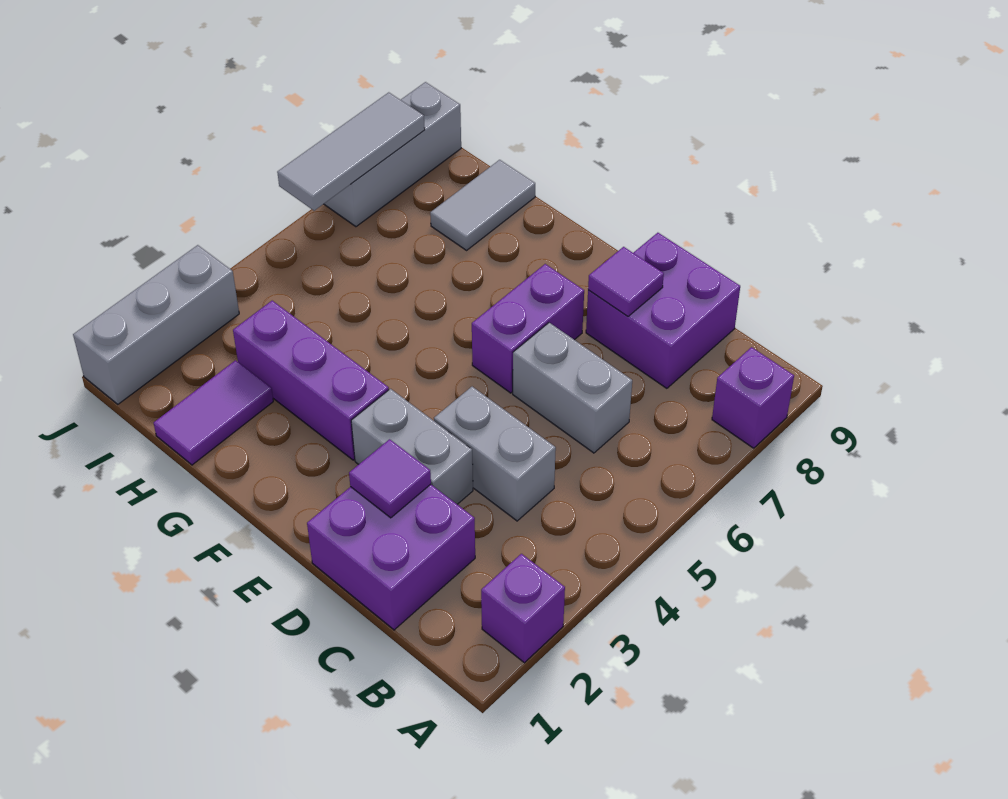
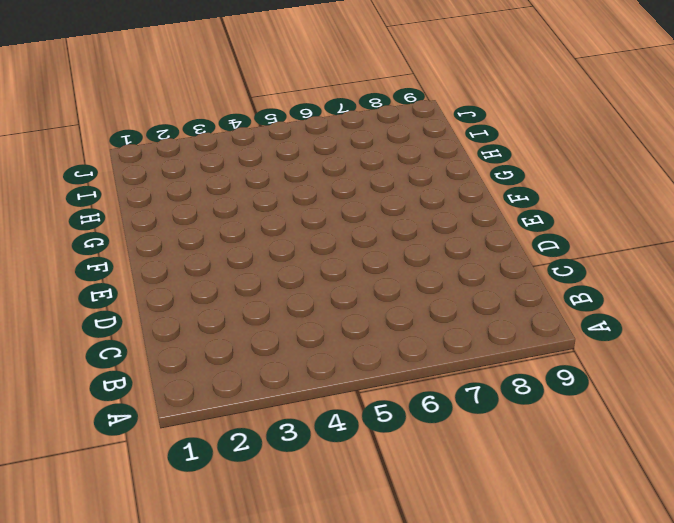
none -> purple 1x1 brick [481,554,565,663]
none -> purple 1x1 brick [712,347,794,448]
none -> purple 2x2 brick [307,484,475,630]

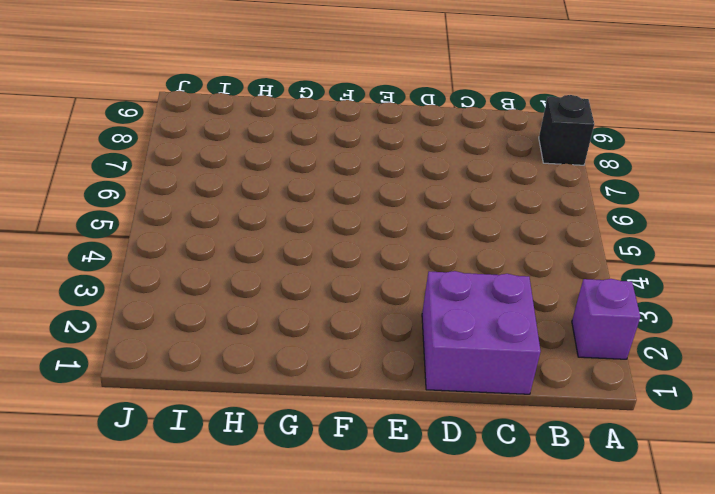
black 1x1 brick [539,95,594,165] -> purple 1x1 brick [712,347,794,448]
none -> grey 1x2 brick [434,387,556,521]
none -> grey 1x2 brick [513,323,632,453]
none -> purple 2x2 brick [586,233,740,388]

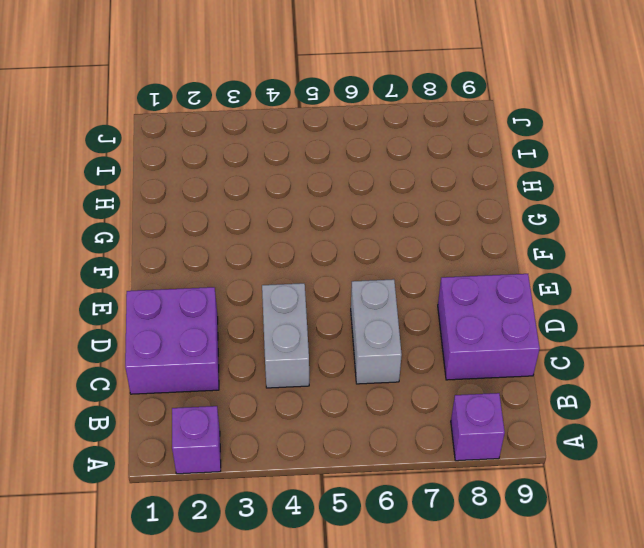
none -> grey 1x2 brick [351,389,473,504]
none -> purple 1x2 brick [472,264,584,393]
none -> purple 1x3 brick [233,301,389,460]

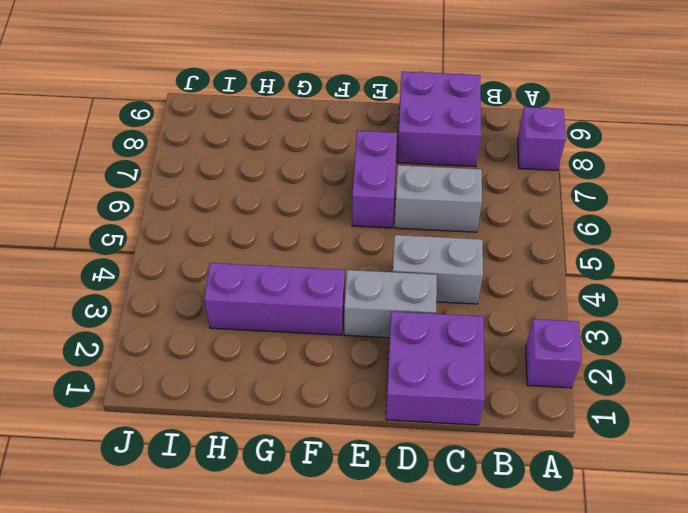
none -> purple 1x2 tile [154,360,273,465]
none -> grey 1x2 tile [430,160,535,250]
none -> grey 1x3 brick [73,245,239,404]

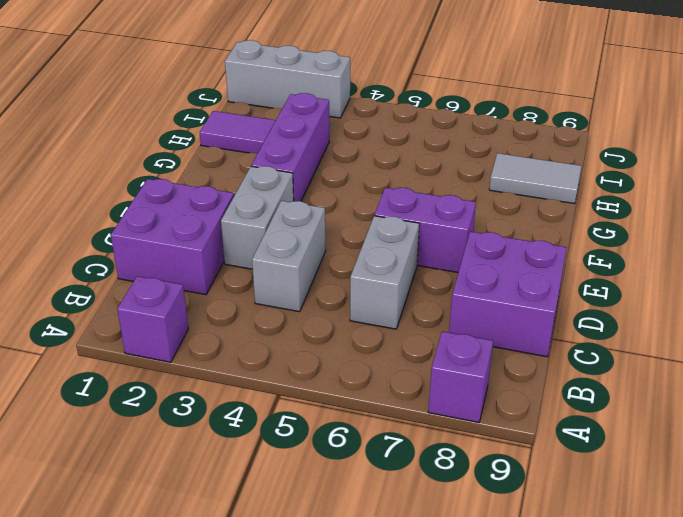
none -> grey 1x3 brick [324,82,461,227]
none -> purple 1x1 tile [349,439,431,518]
none -> purple 1x1 tile [588,247,664,316]

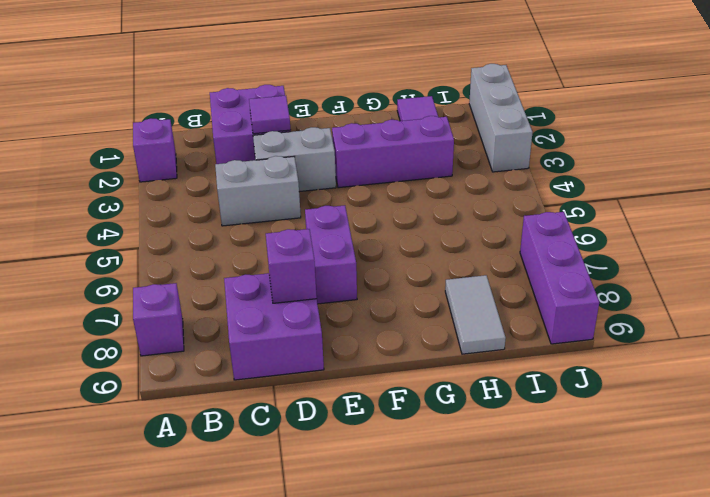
purple 1x1 brick [266,229,317,303] -> purple 1x1 tile [588,247,664,316]
purple 1x3 brick [520,212,599,344] -> grey 1x3 brick [324,82,461,227]
none -> grey 1x2 brick [513,323,632,453]
none -> grey 1x3 tile [277,92,425,211]

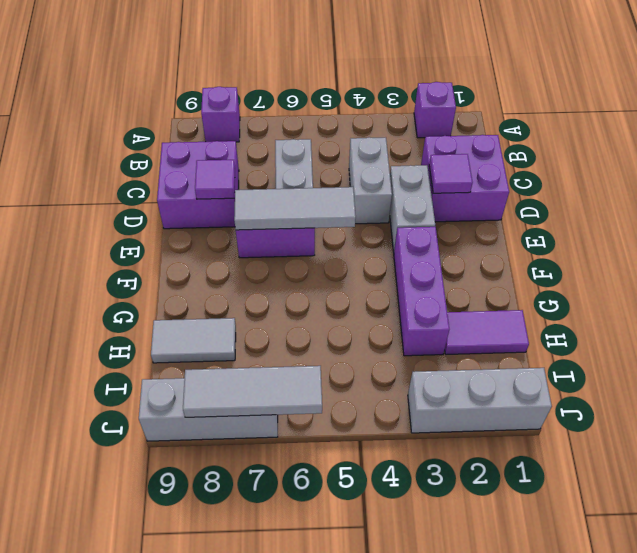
grey 1x3 tile [234,187,356,230] -> none

